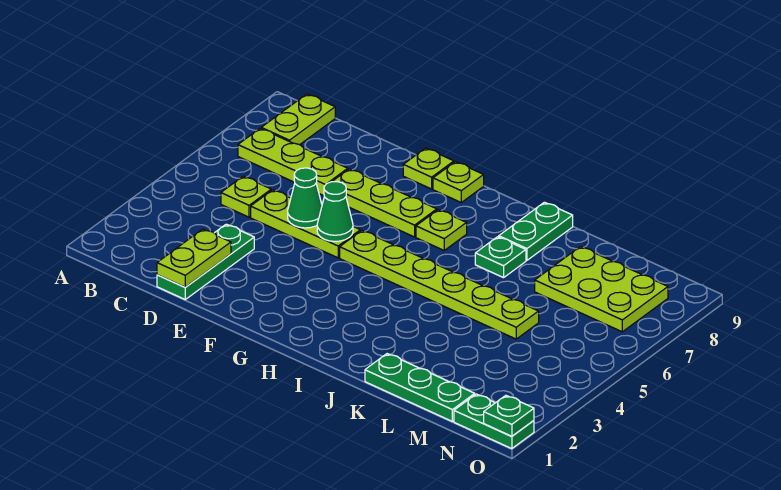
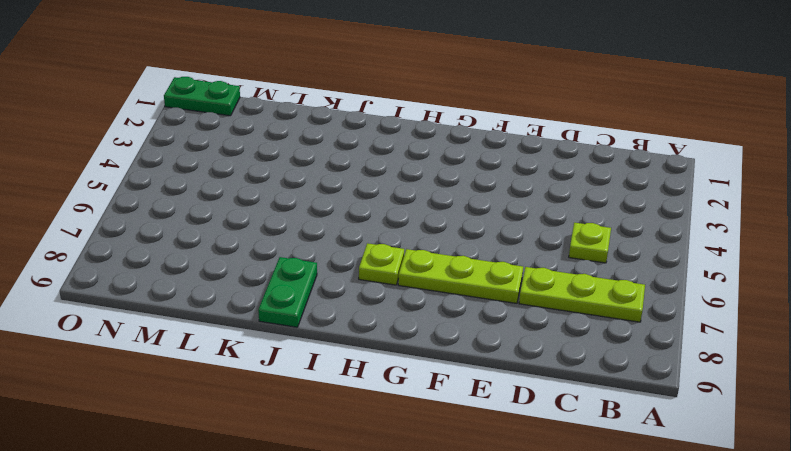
none -> lime 1x2 plate [261,94,335,145]
none -> green 1x3 plate [157,224,254,299]
none -> lime 1x3 plate [251,190,360,258]

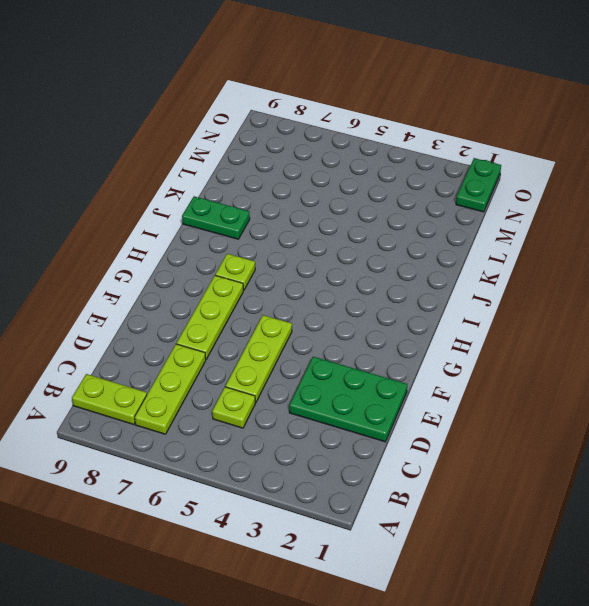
green 2x3 plate [289,357,407,442] -> green 1x3 plate [157,224,254,299]
none -> lime 1x1 plate [403,148,454,189]
none -> lime 1x6 plate [340,231,539,339]
none -> lime 1x1 plate [433,162,484,202]

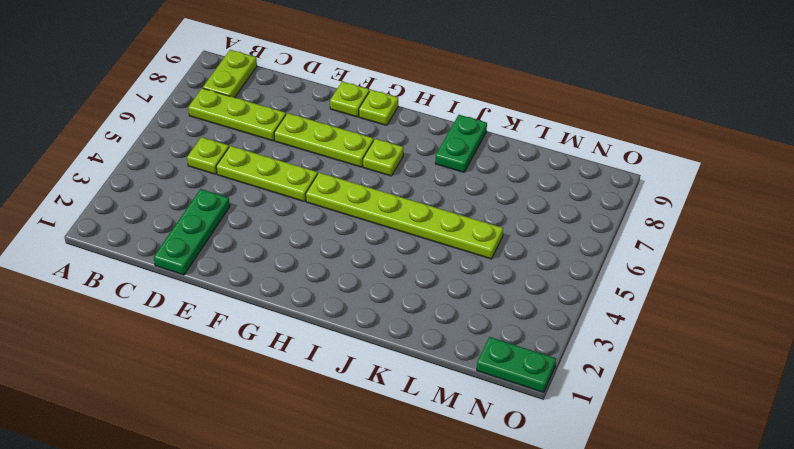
none -> green 1x1 plate [475,237,526,278]
none -> green 1x3 plate [365,354,475,421]
none -> lime 2x3 plate [535,247,668,332]

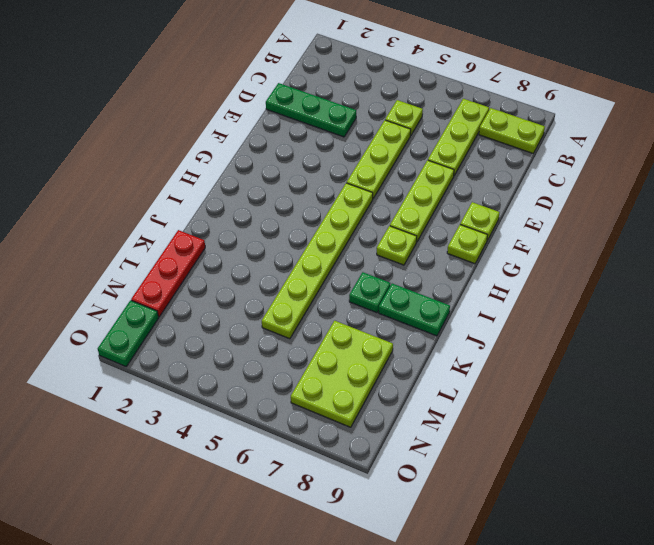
red 1x3 plate [131,230,205,317] -> green 1x3 plate [365,354,475,421]
none -> lime 1x2 plate [157,229,231,287]
none -> green 1x1 cone [288,168,322,228]
none -> green 1x1 cone [317,182,353,241]

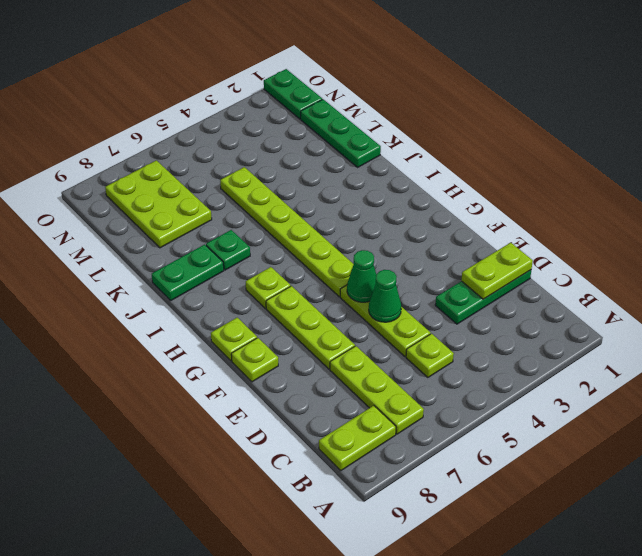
none -> green 1x1 plate [484,395,534,436]

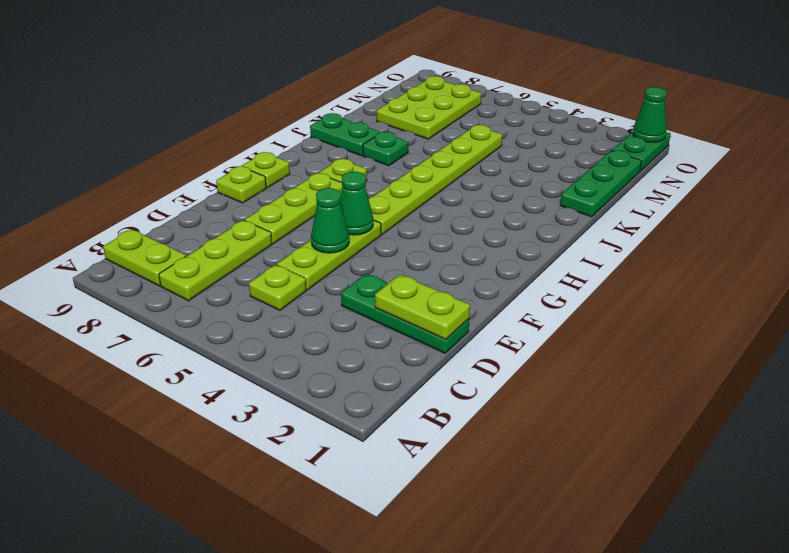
green 1x1 cone [633,87,667,142] -> green 1x1 plate [484,395,534,436]

